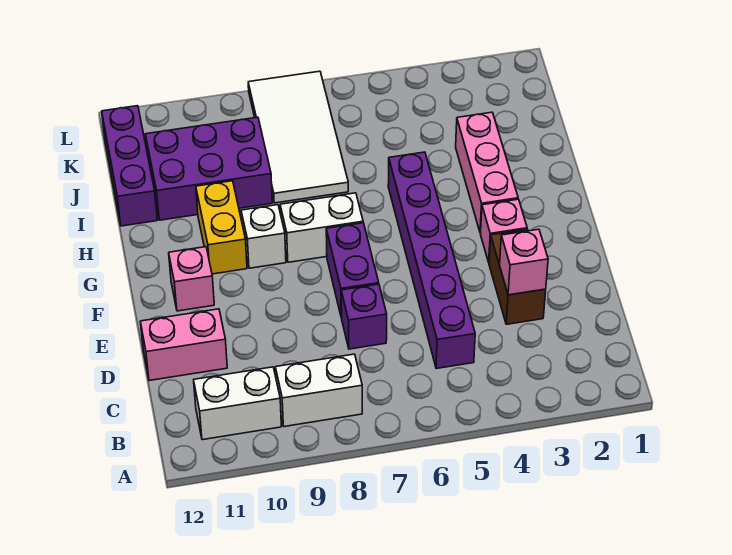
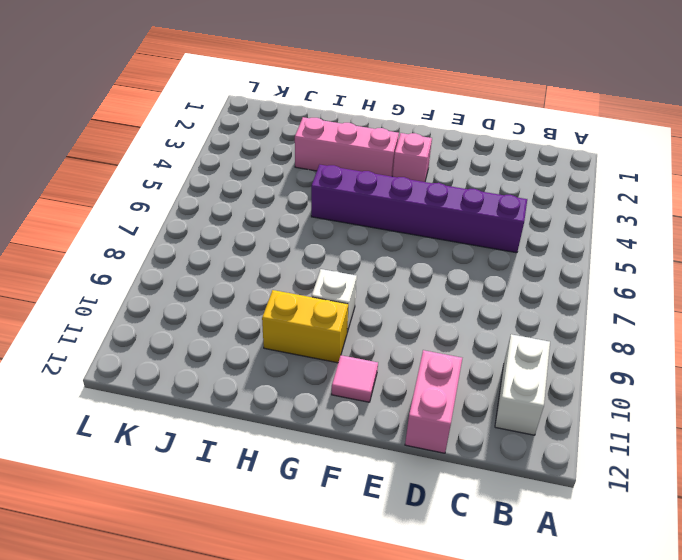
pink 1x1 tile [332,355,378,402] -> pink 1x1 brick [169,247,214,311]
none -> white 1x2 brick [275,354,362,427]
none -> brown 1x2 brick [489,229,546,324]
none -> purple 1x1 brick [341,284,387,349]

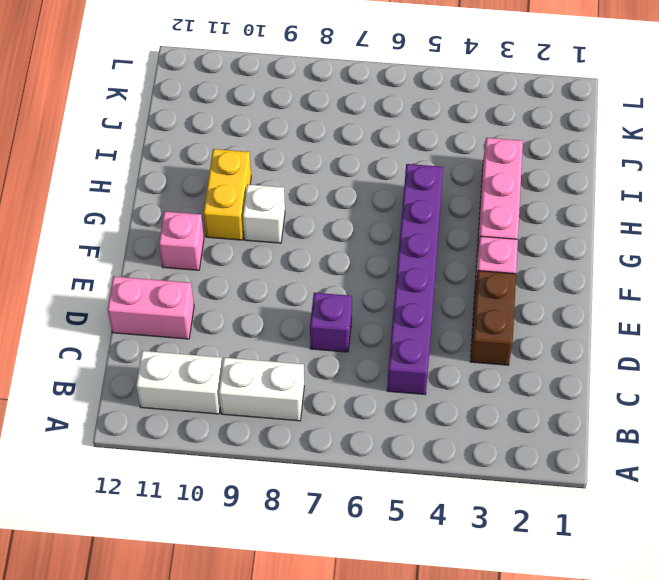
none -> purple 1x2 brick [326,223,379,317]
none -> white 1x2 brick [280,193,363,262]
none -> white 2x4 tile [248,71,348,203]

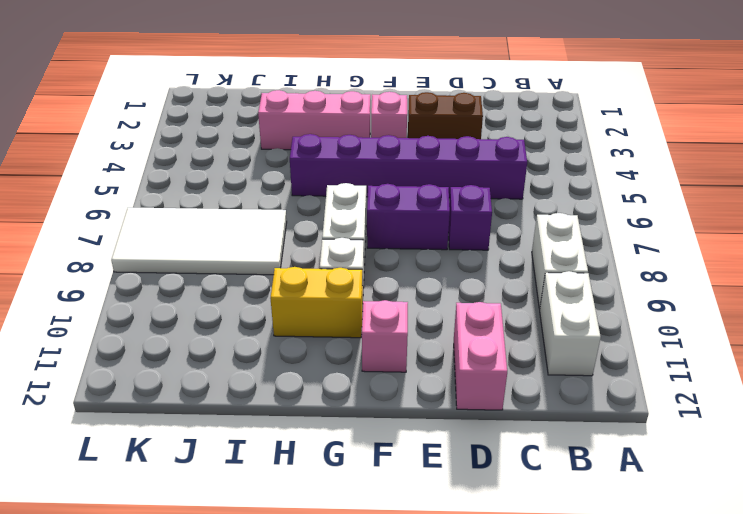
none -> purple 2x3 brick [145,117,272,220]
none -> purple 1x3 brick [102,106,157,226]
none -> pink 1x1 brick [500,229,548,295]

